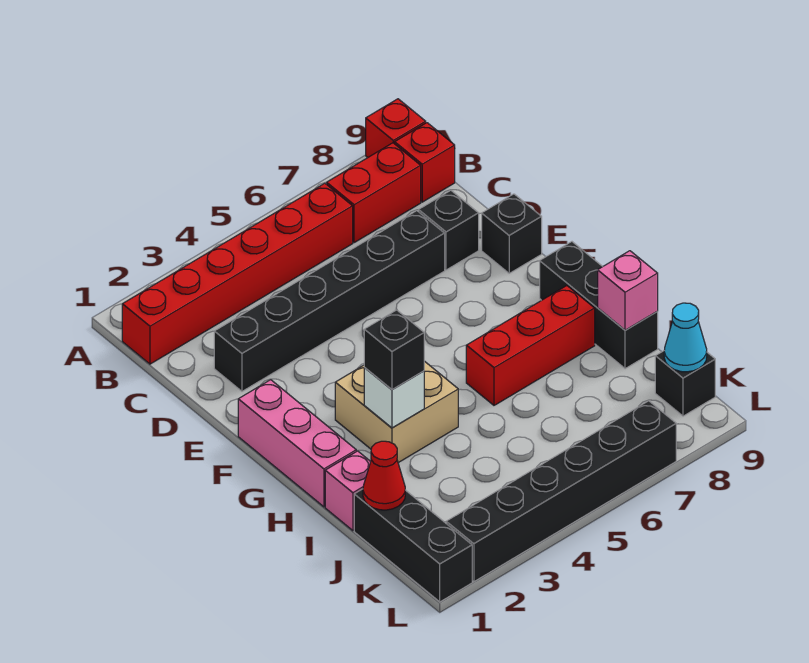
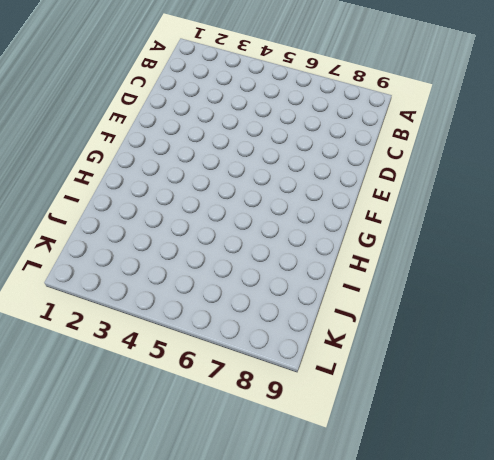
none -> red 1x1 brick [366,99,426,157]
none -> red 1x6 brick [122,183,353,364]
none -> red 1x2 brick [327,143,421,243]

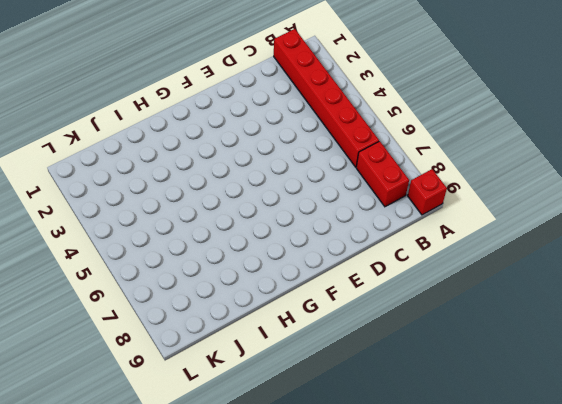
none -> red 1x1 brick [395,123,455,202]
none -> black 1x6 brick [214,211,445,391]
none -> black 1x1 brick [419,191,479,270]

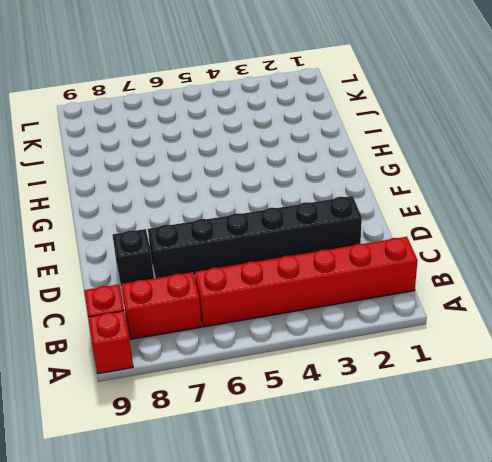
none -> black 1x1 brick [482,194,542,273]
none -> pink 1x3 brick [238,380,356,507]
none -> tan 2x2 brick [335,361,458,463]

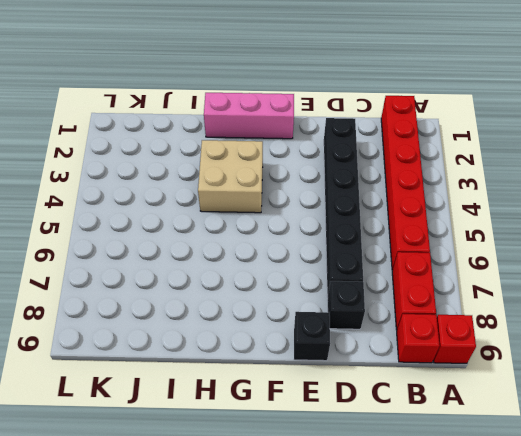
none -> black 1x3 brick [540,242,658,369]
none -> red 1x3 brick [466,286,595,405]
none -> pink 1x1 brick [325,451,371,531]

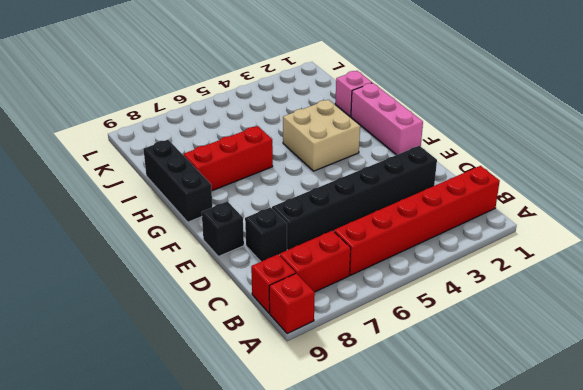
none -> black 1x3 brick [354,489,472,602]
none -> black 1x1 brick [655,351,715,416]
none -> black 1x6 brick [446,401,676,582]

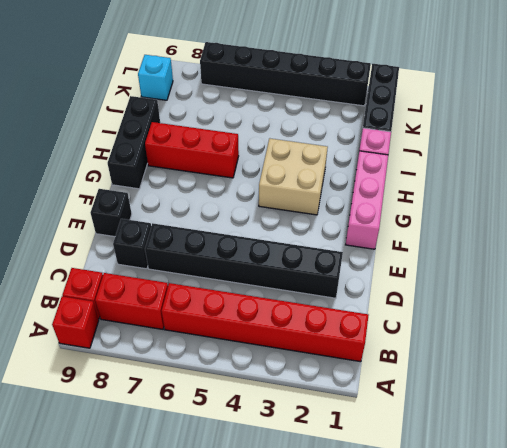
cyan 1x1 brick [138,55,173,100] -> black 1x1 brick [655,351,715,416]
none -> white 1x1 brick [364,368,424,428]
none -> pink 1x1 brick [598,251,658,330]
none -> red 1x1 cone [363,441,405,510]

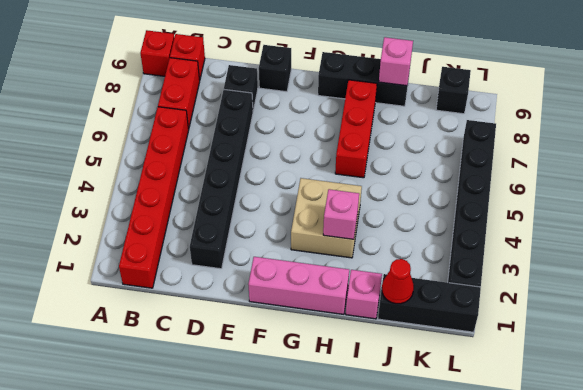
pink 1x1 brick [323,189,359,239] -> white 1x1 brick [364,368,424,428]
none -> cyan 1x1 cone [664,303,707,372]
none -> black 1x1 brick [364,310,424,390]

